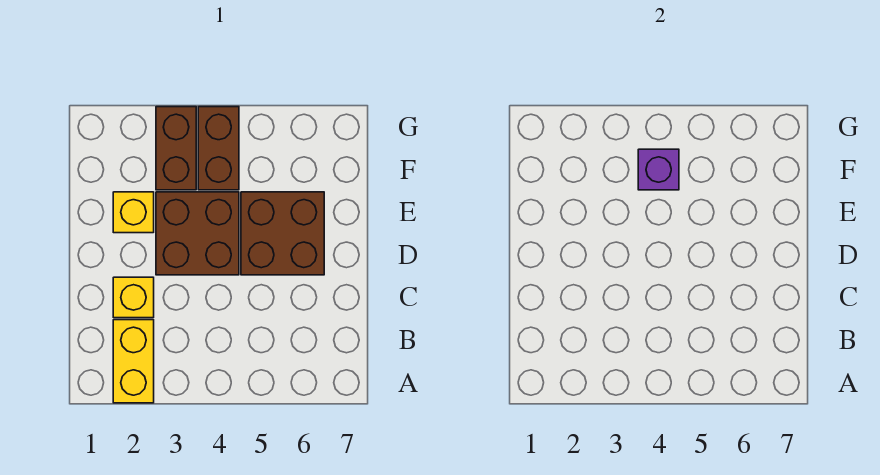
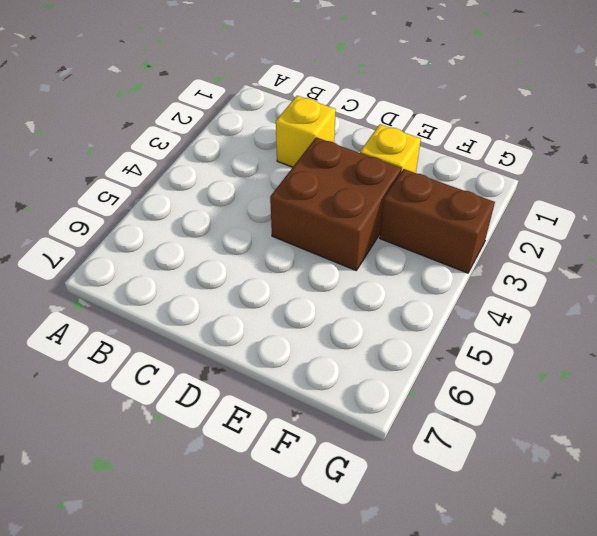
none -> yellow 1x2 brick [113,320,154,403]
none -> brown 2x2 brick [241,192,324,275]

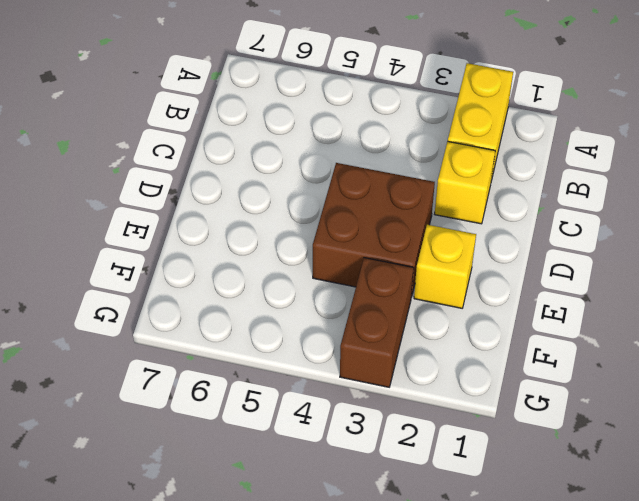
none -> brown 2x2 brick [241,192,324,275]
none -> brown 1x2 brick [198,107,239,190]

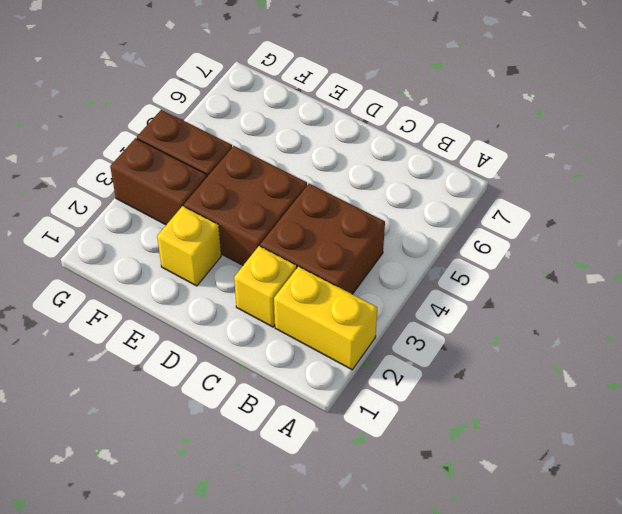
brown 2x2 brick [260,184,385,294] -> brown 2x2 brick moved to [241,192,324,275]
none -> purple 1x1 brick [638,149,679,190]

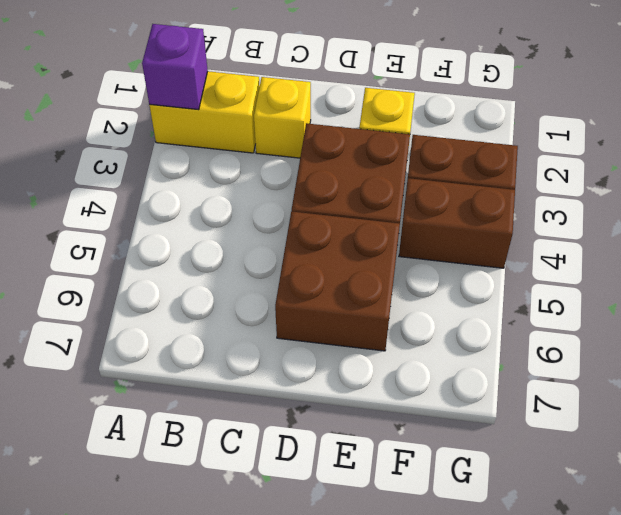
purple 1x1 brick [142,24,208,110] -> purple 1x1 brick moved to [638,149,679,190]

